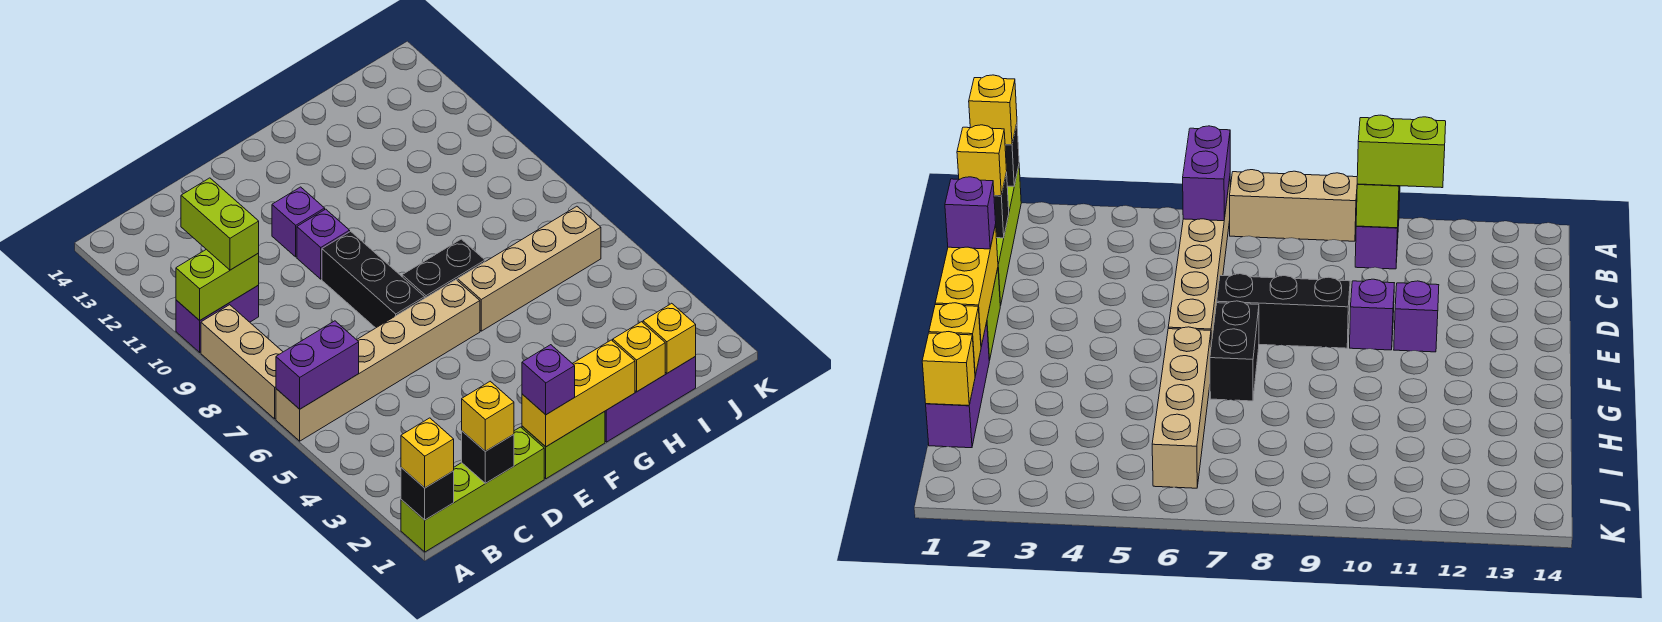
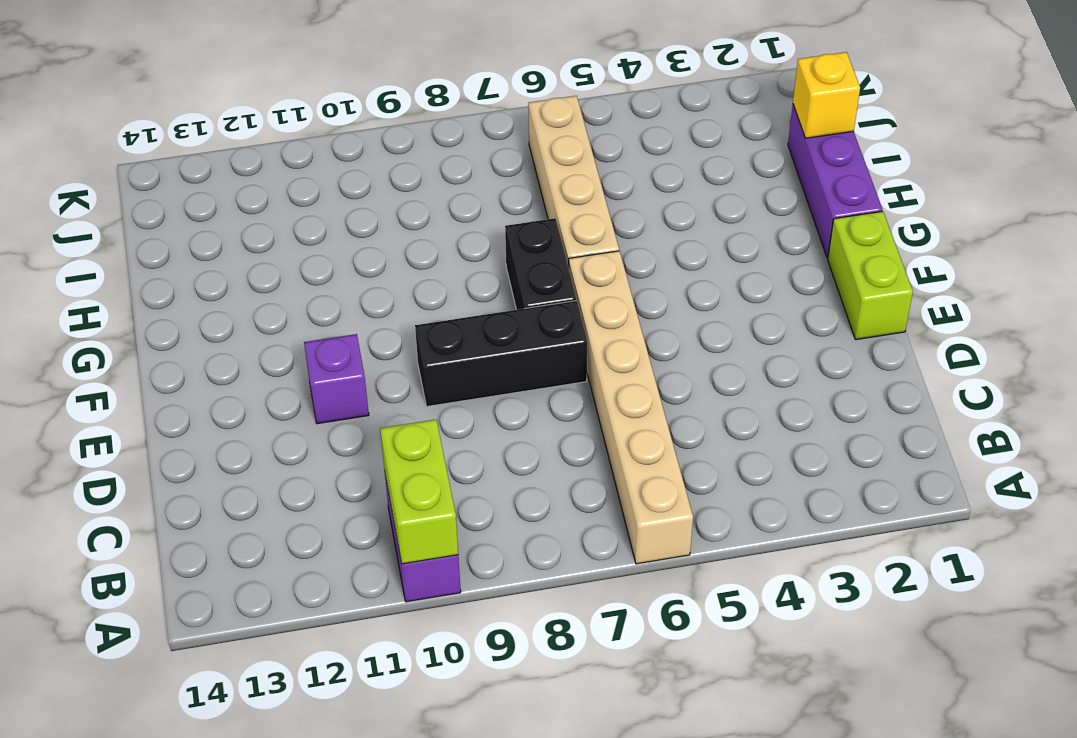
none -> lime 1x4 brick [401,427,544,552]
none -> tan 1x3 brick [201,305,283,419]
none -> purple 1x1 brick [297,209,350,279]

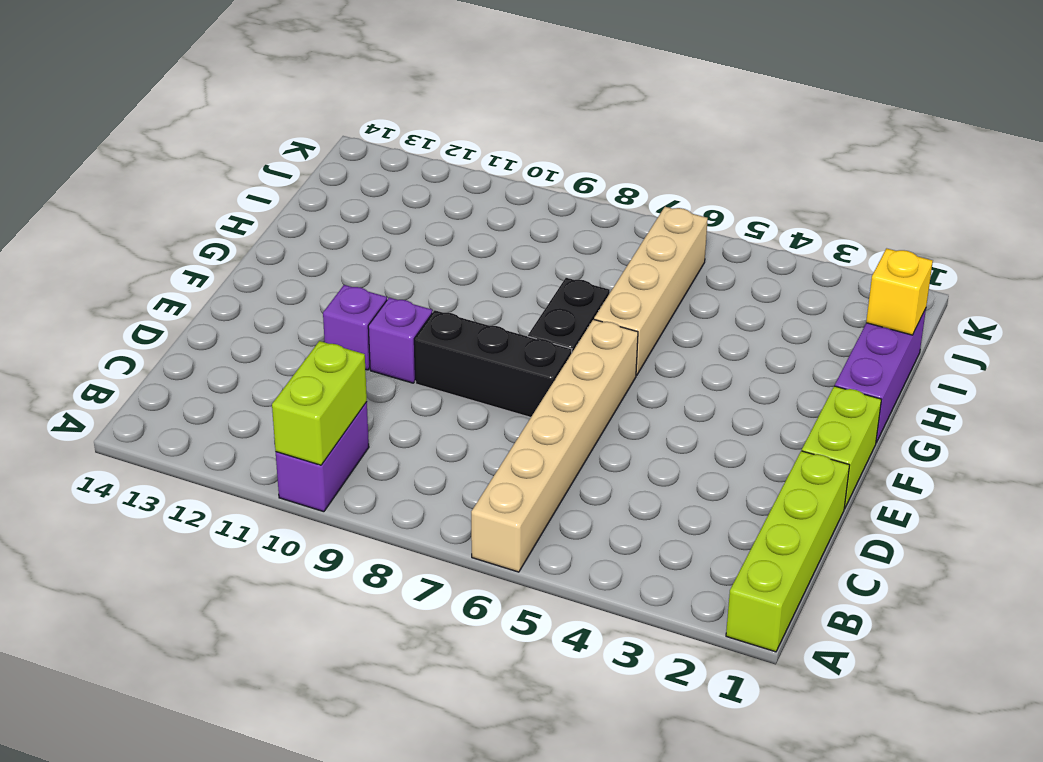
none -> tan 1x3 brick [201,305,283,419]
none -> black 1x1 brick [401,468,454,520]
none -> purple 1x2 brick [276,321,359,409]

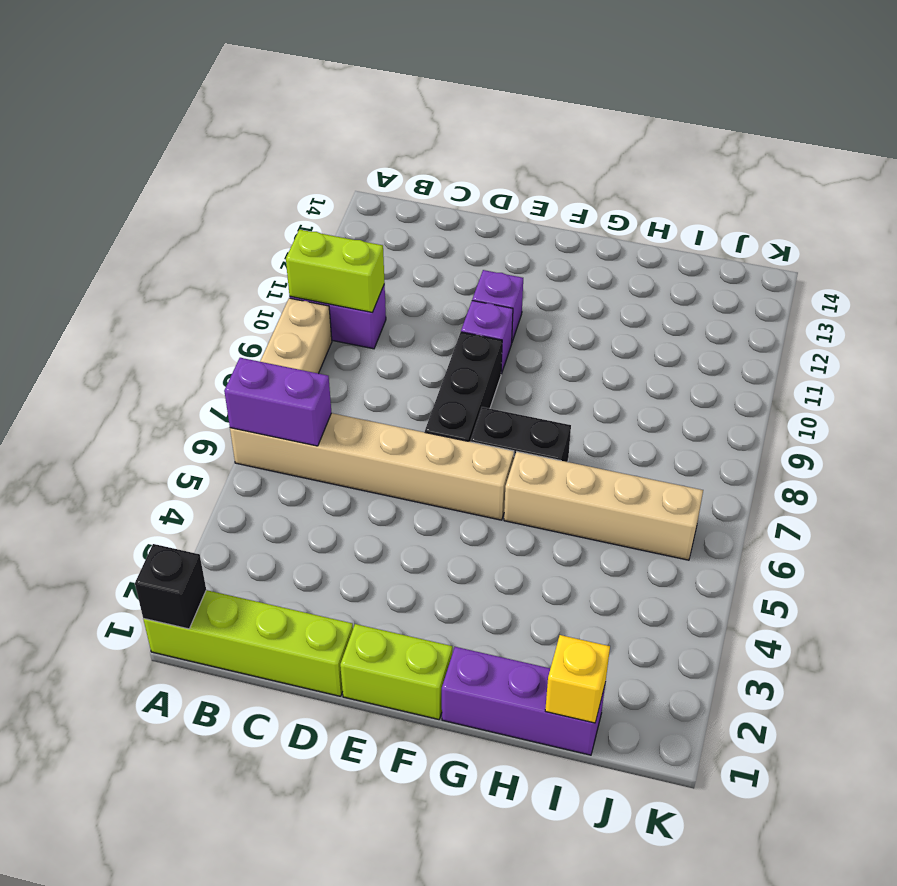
none -> black 1x1 brick [462,431,514,483]
none -> yellow 1x3 brick [522,340,635,447]
none -> yellow 1x1 brick [613,322,665,392]

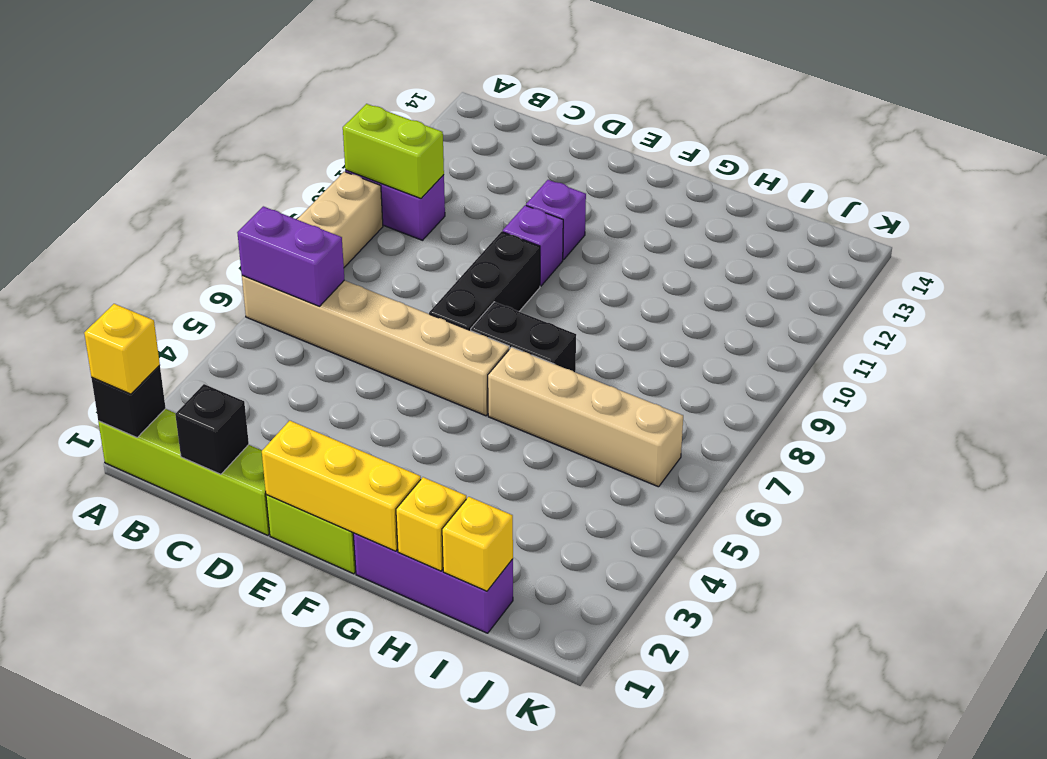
none -> lime 1x2 brick [181,178,259,270]
none -> yellow 1x1 brick [462,381,514,451]
none -> purple 1x1 brick [522,345,575,415]

